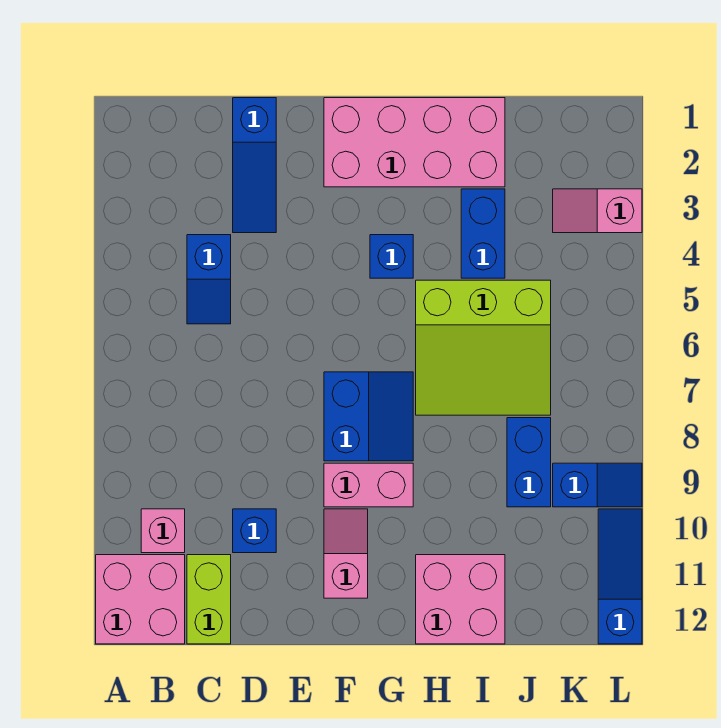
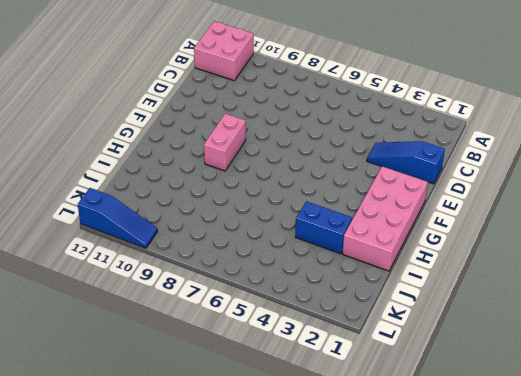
none -> pink 1x1 brick [141,509,185,553]
none -> blue 1x2 slope [187,235,231,324]
none -> lime 1x2 brick [187,555,231,644]

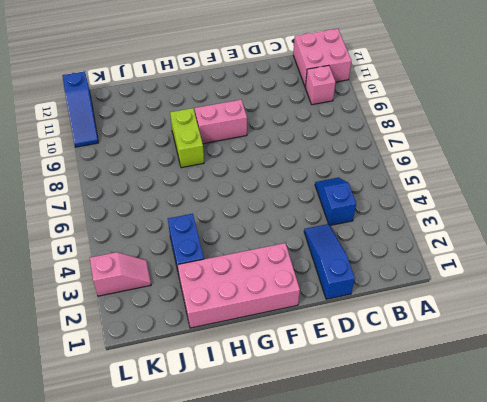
lime 1x2 brick [170,108,204,168] -> lime 1x2 brick moved to [187,555,231,644]
none -> blue 1x1 brick [233,509,276,553]
none -> blue 2x2 slope [324,372,413,461]
none -> pink 1x2 slope [324,509,368,598]

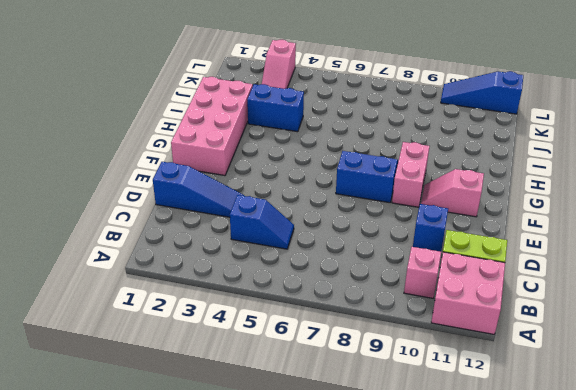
none -> blue 1x1 brick [370,235,413,278]
none -> lime 3x3 slope [416,280,551,415]
none -> pink 2x2 brick [416,555,505,644]

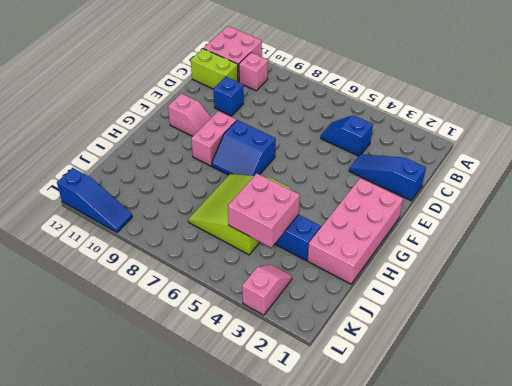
pink 2x2 brick [228,174,300,247] -> pink 2x2 brick moved to [416,555,505,644]
none -> blue 1x1 brick [370,235,413,278]
none -> blue 1x2 brick [507,418,551,507]
none -> blue 1x2 slope [553,463,642,507]

